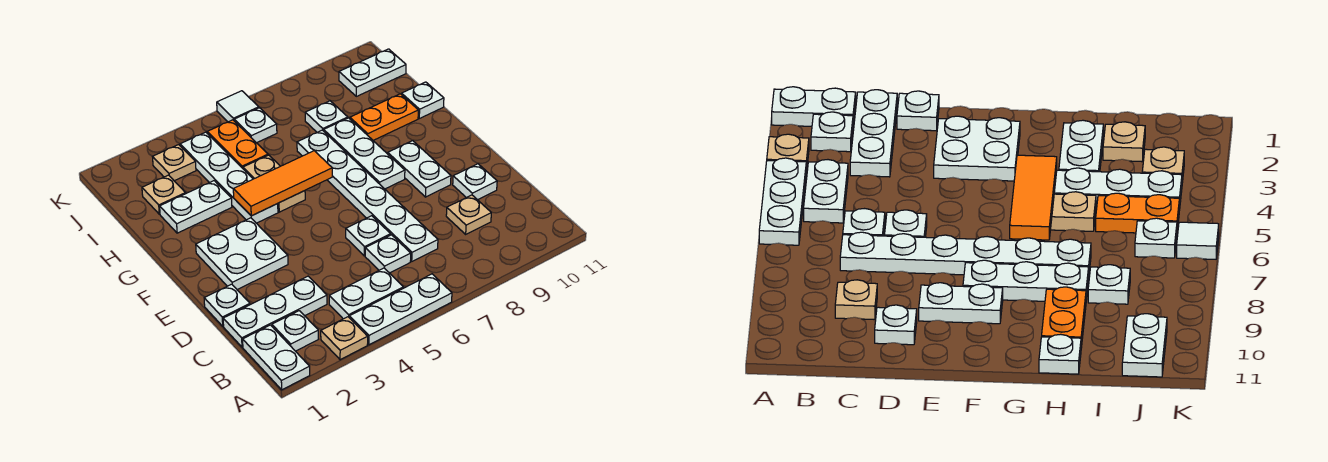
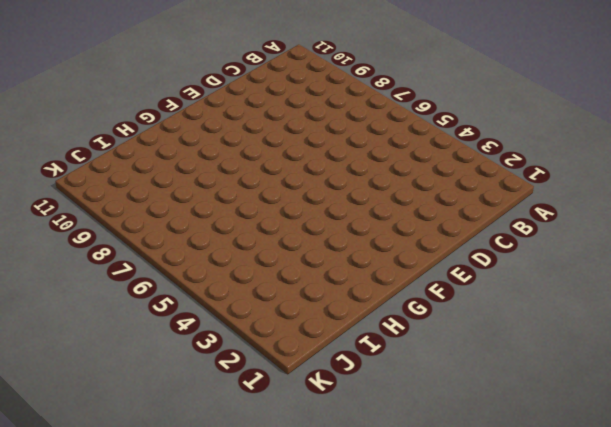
none -> white 1x2 plate [243,325,310,390]
none -> tan 1x1 plate [321,317,368,360]
none -> white 1x3 plate [349,274,452,345]

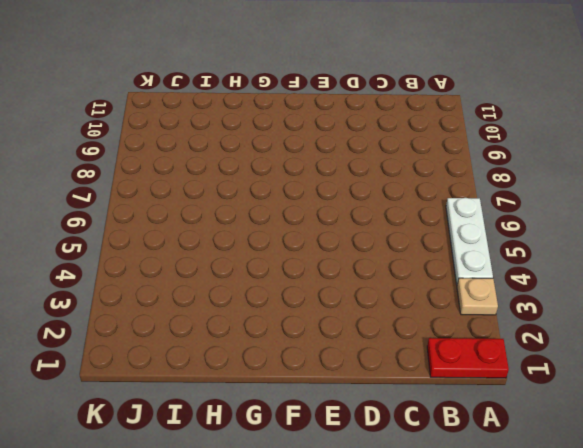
red 1x2 plate [427,338,509,378] -> white 1x2 plate [243,325,310,390]
none -> white 1x1 plate [272,311,318,351]
none -> white 1x2 plate [329,268,404,319]
none -> white 1x3 plate [223,276,327,347]

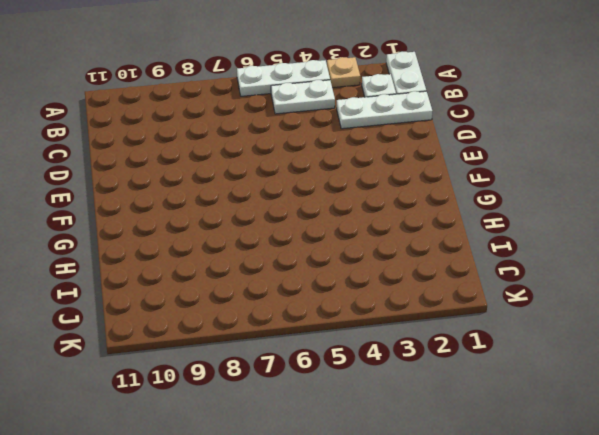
none -> white 1x1 plate [365,235,411,273]
none -> white 1x6 plate [297,130,438,261]
none -> tan 1x1 plate [446,195,491,234]

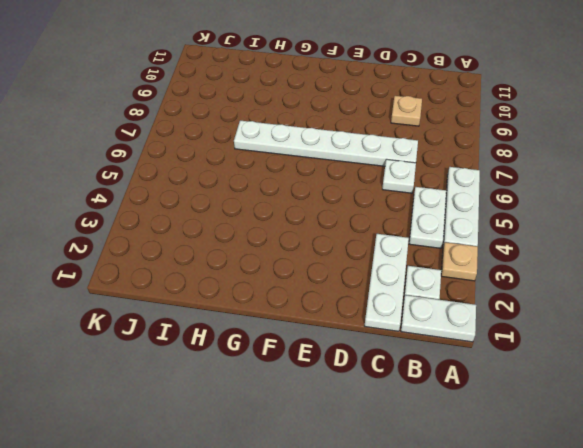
none -> white 1x1 plate [204,284,250,326]
none -> white 1x1 plate [346,216,391,256]
none -> white 1x1 plate [453,164,497,200]

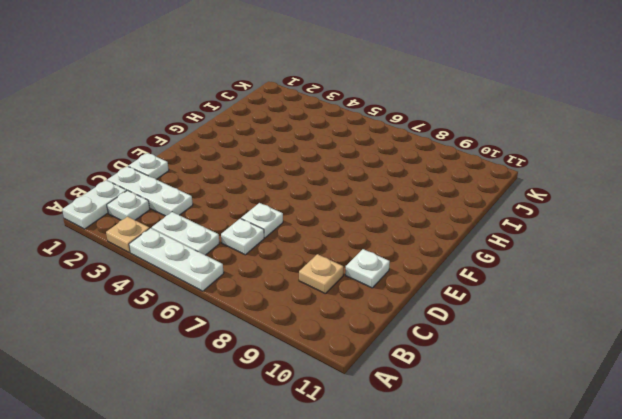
none -> white 1x6 plate [297,130,438,261]
none -> white 2x2 plate [196,218,288,290]
none -> white 1x2 plate [388,141,451,197]

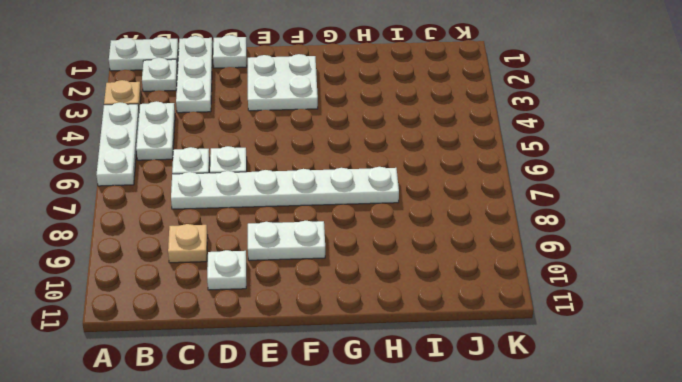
none -> white 1x3 plate [324,118,405,189]
none -> white 1x4 plate [180,132,278,223]
none -> tan 1x2 plate [243,155,305,212]

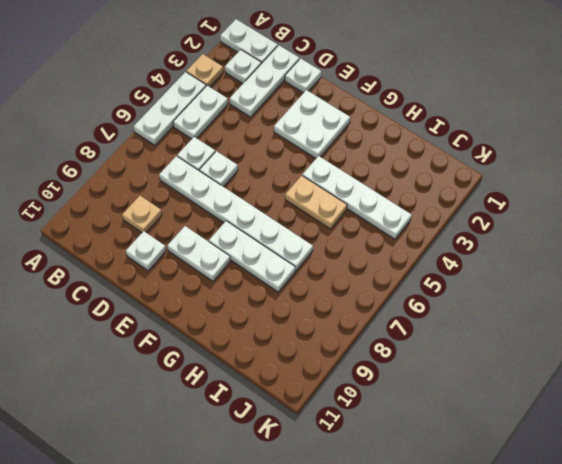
none -> white 1x2 plate [160,181,232,233]
none -> orange 1x2 plate [350,94,418,140]
none -> white 1x1 plate [402,82,444,118]

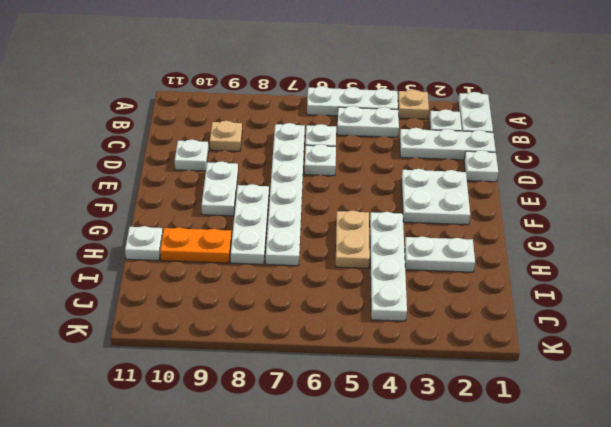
none -> tan 1x1 plate [142,175,186,214]
none -> orange 1x2 plate [207,120,268,168]
none -> white 1x1 plate [305,101,348,133]

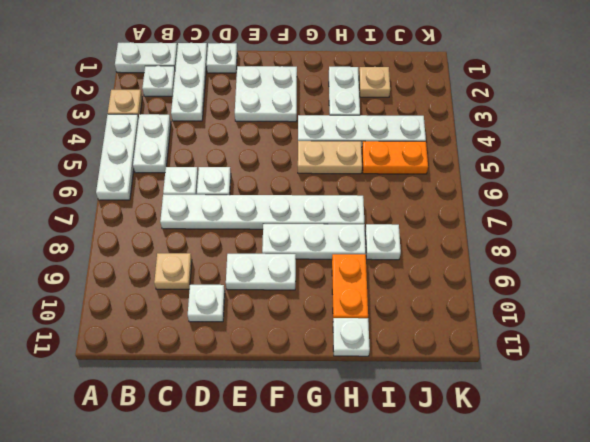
none -> tan 1x1 plate [152,145,196,181]
none -> white 1x1 plate [234,108,277,143]
none -> white 1x2 plate [339,49,406,96]

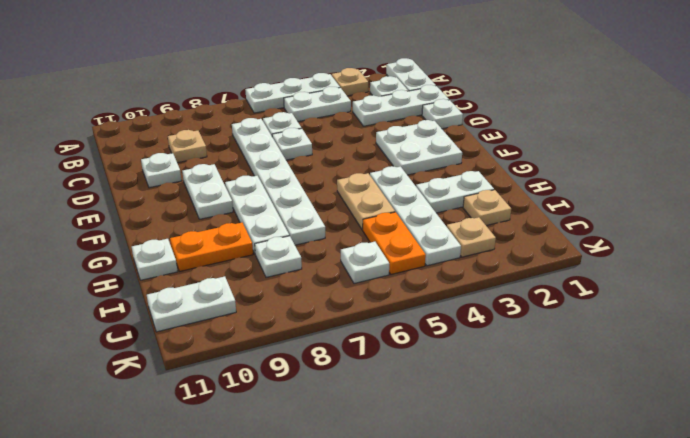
none -> white 1x1 tile [217,91,259,122]
none -> orange 1x3 tile [233,151,332,216]

